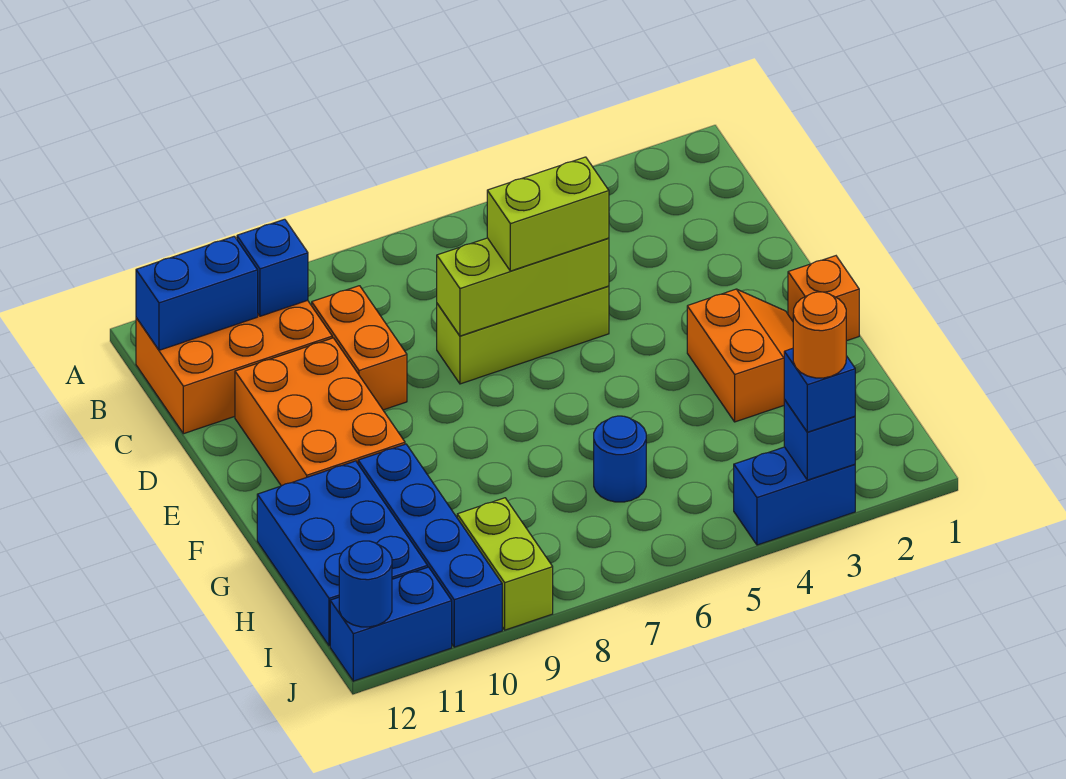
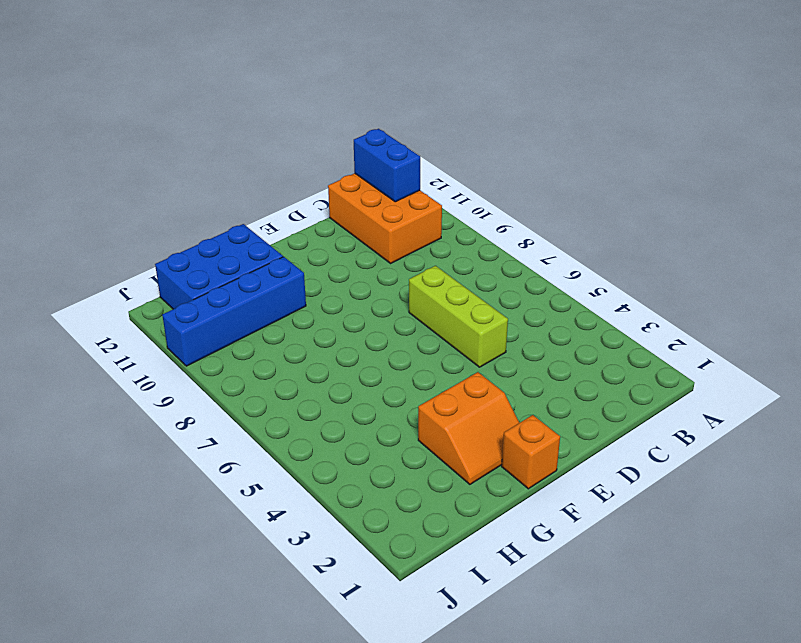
none -> orange 1x2 brick [312,286,407,410]
none -> orange 2x3 brick [235,338,405,486]
none -> blue 1x1 round brick [594,416,646,502]

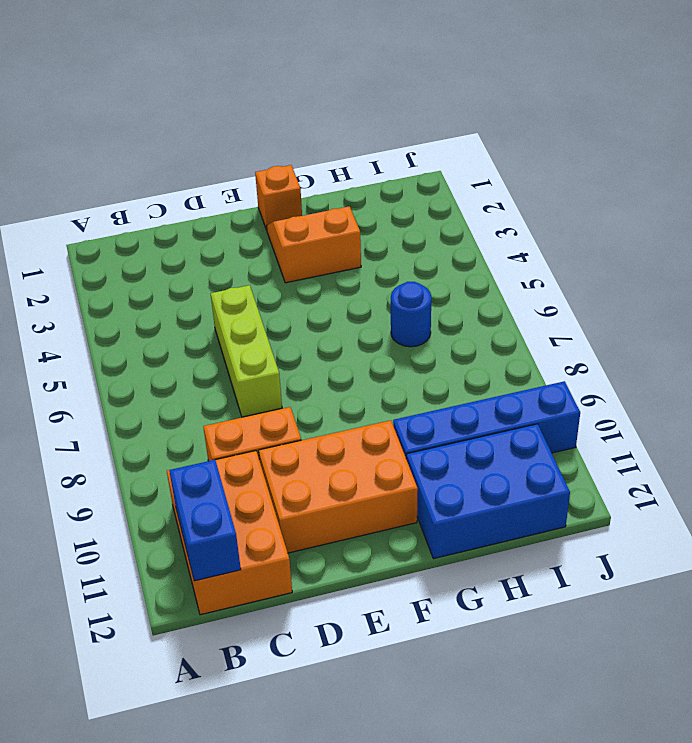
none -> lime 1x2 brick [457,498,553,630]
none -> blue 1x2 brick [734,447,855,545]
none -> blue 1x2 brick [330,567,452,681]

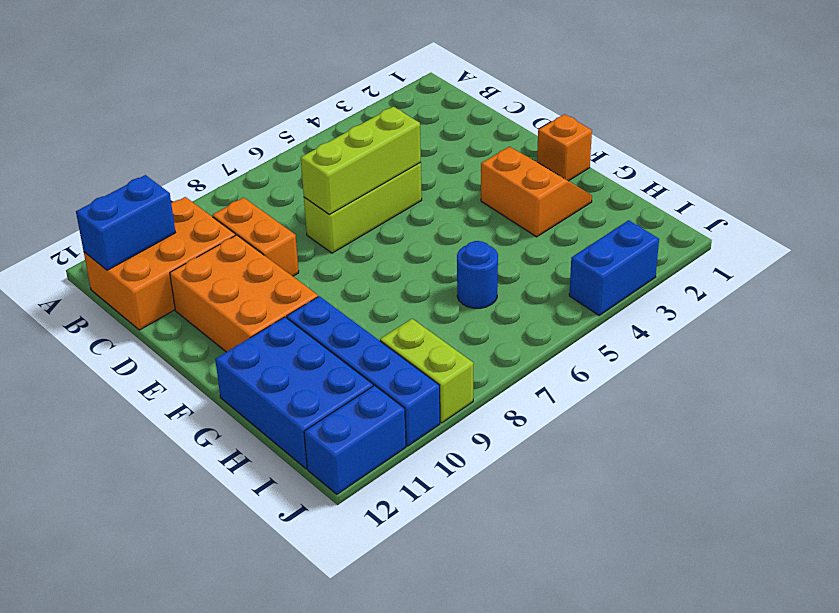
none -> blue 1x1 brick [237,219,308,316]
none -> blue 1x1 brick [784,400,855,480]
none -> blue 1x1 round brick [339,541,392,627]

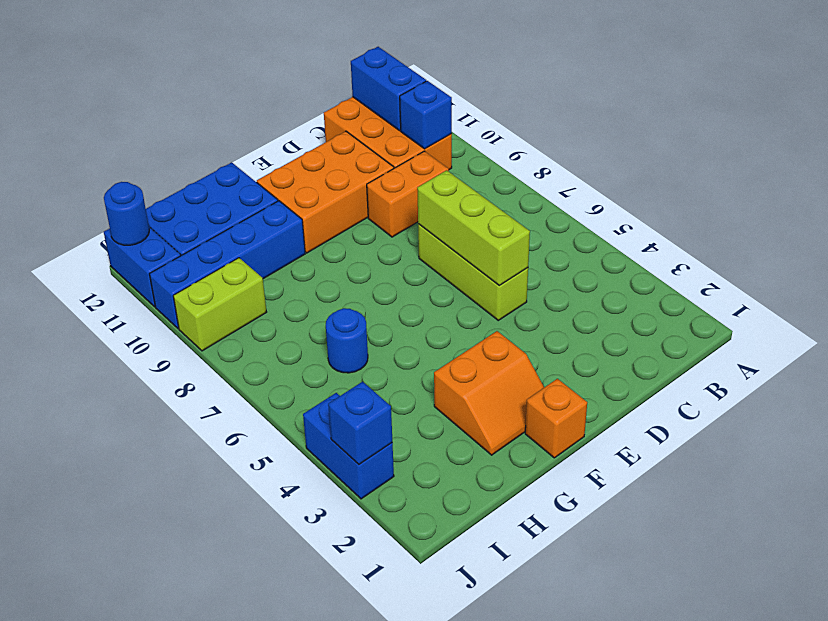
none -> lime 1x2 brick [487,157,609,271]
none -> blue 1x1 brick [784,348,855,432]
none -> orange 1x1 round brick [793,292,846,378]

